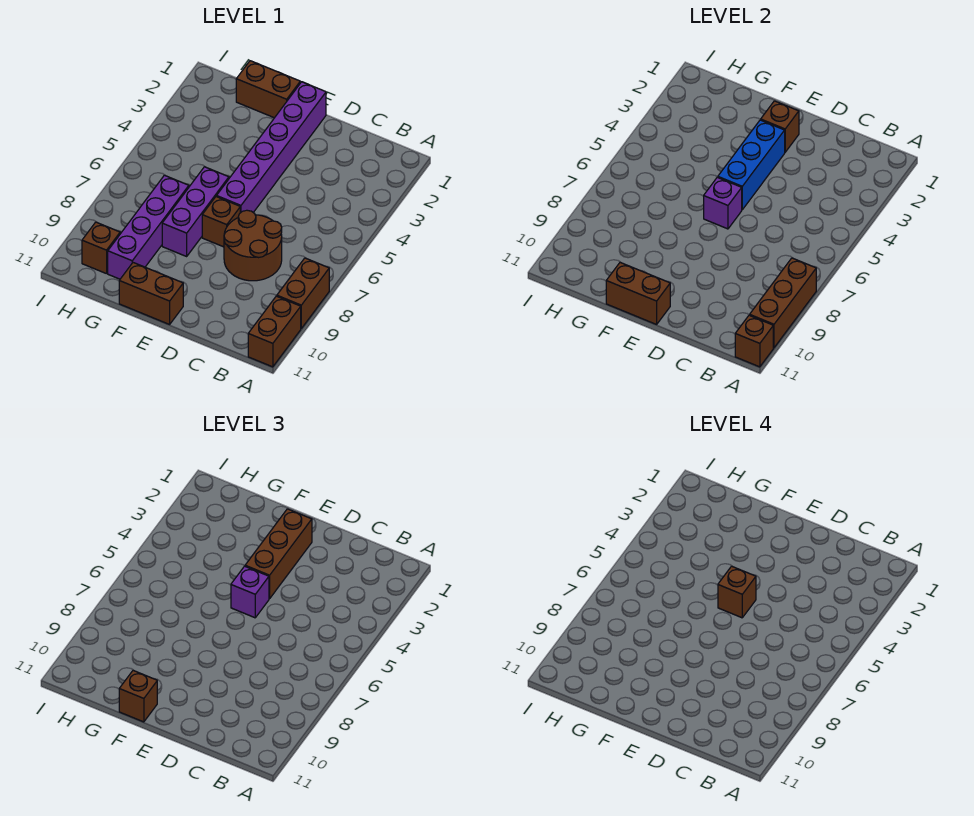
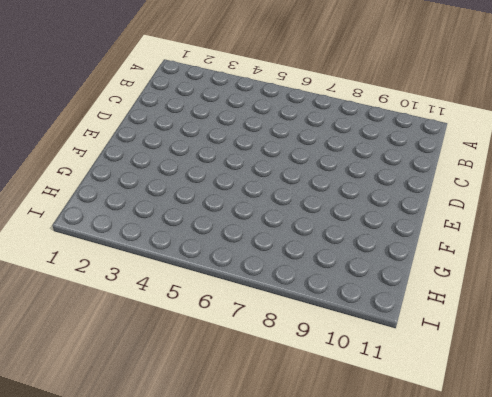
none -> brown 1x2 brick [277,258,329,328]
none -> brown 1x2 brick [248,296,301,367]
none -> brown 2x2 round brick [224,210,282,281]

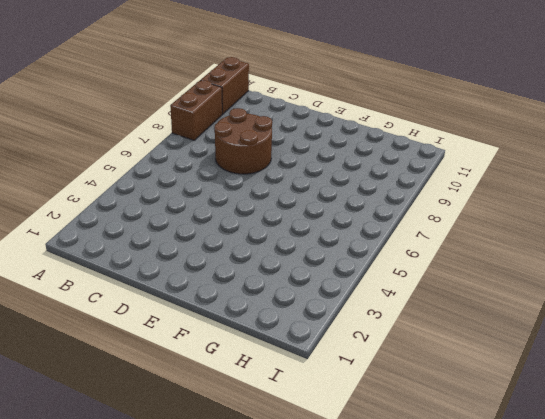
none -> purple 1x6 brick [217,82,326,213]
none -> brown 1x1 brick [202,197,240,247]
none -> brown 1x2 brick [119,263,183,324]

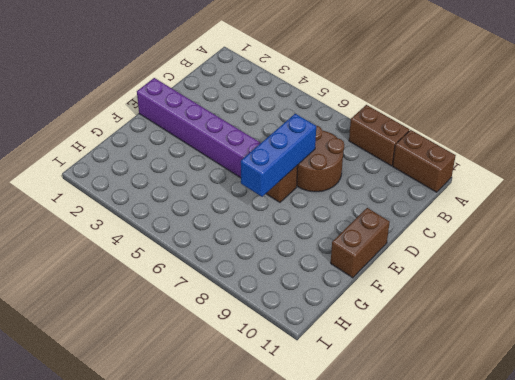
blue 1x3 brick [241,114,316,197] -> blue 1x3 brick turned to [718,120,785,210]
none -> brown 1x2 brick [236,61,300,118]
none -> purple 1x3 brick [162,167,229,256]
none -> purple 1x4 brick [108,175,189,279]

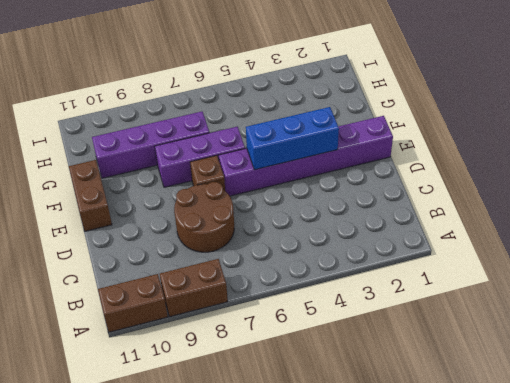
none -> brown 1x2 brick [236,61,300,118]
none -> brown 1x1 brick [82,222,120,274]
none -> brown 1x3 brick [750,258,816,348]

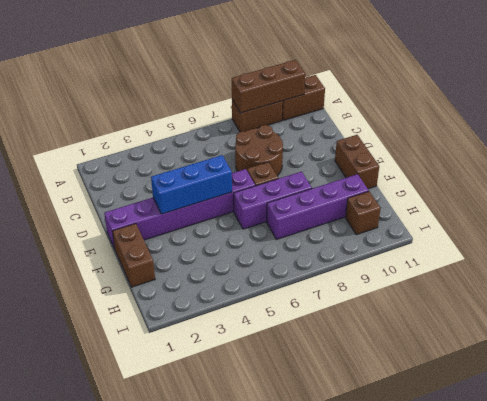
none -> brown 1x1 brick [735,315,773,367]
none -> brown 1x1 brick [761,101,799,152]
none -> purple 1x1 brick [704,177,742,229]

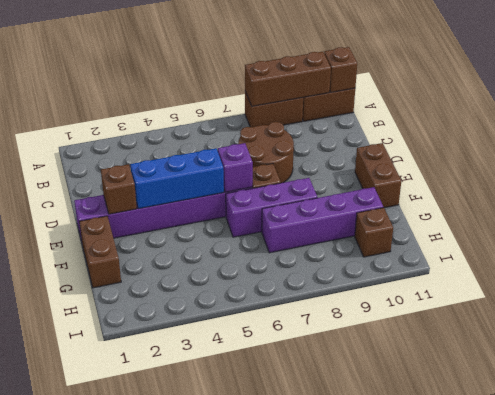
none -> brown 1x2 brick [606,262,670,324]
none -> brown 1x3 brick [245,509,312,599]
none -> purple 1x1 brick [231,566,269,618]

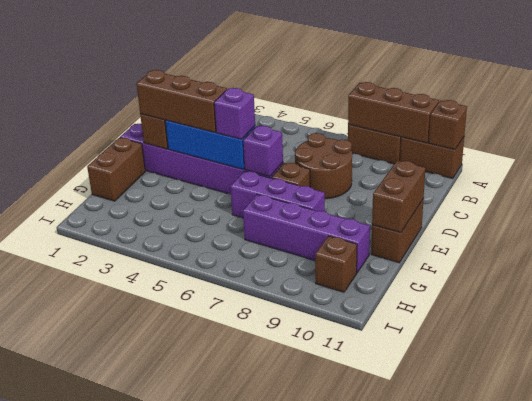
none -> brown 1x1 brick [119,670,157,722]
none -> brown 1x1 brick [718,566,756,618]

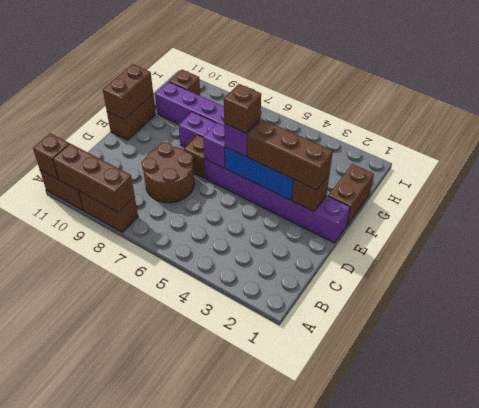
none -> brown 1x1 brick [119,670,157,722]

